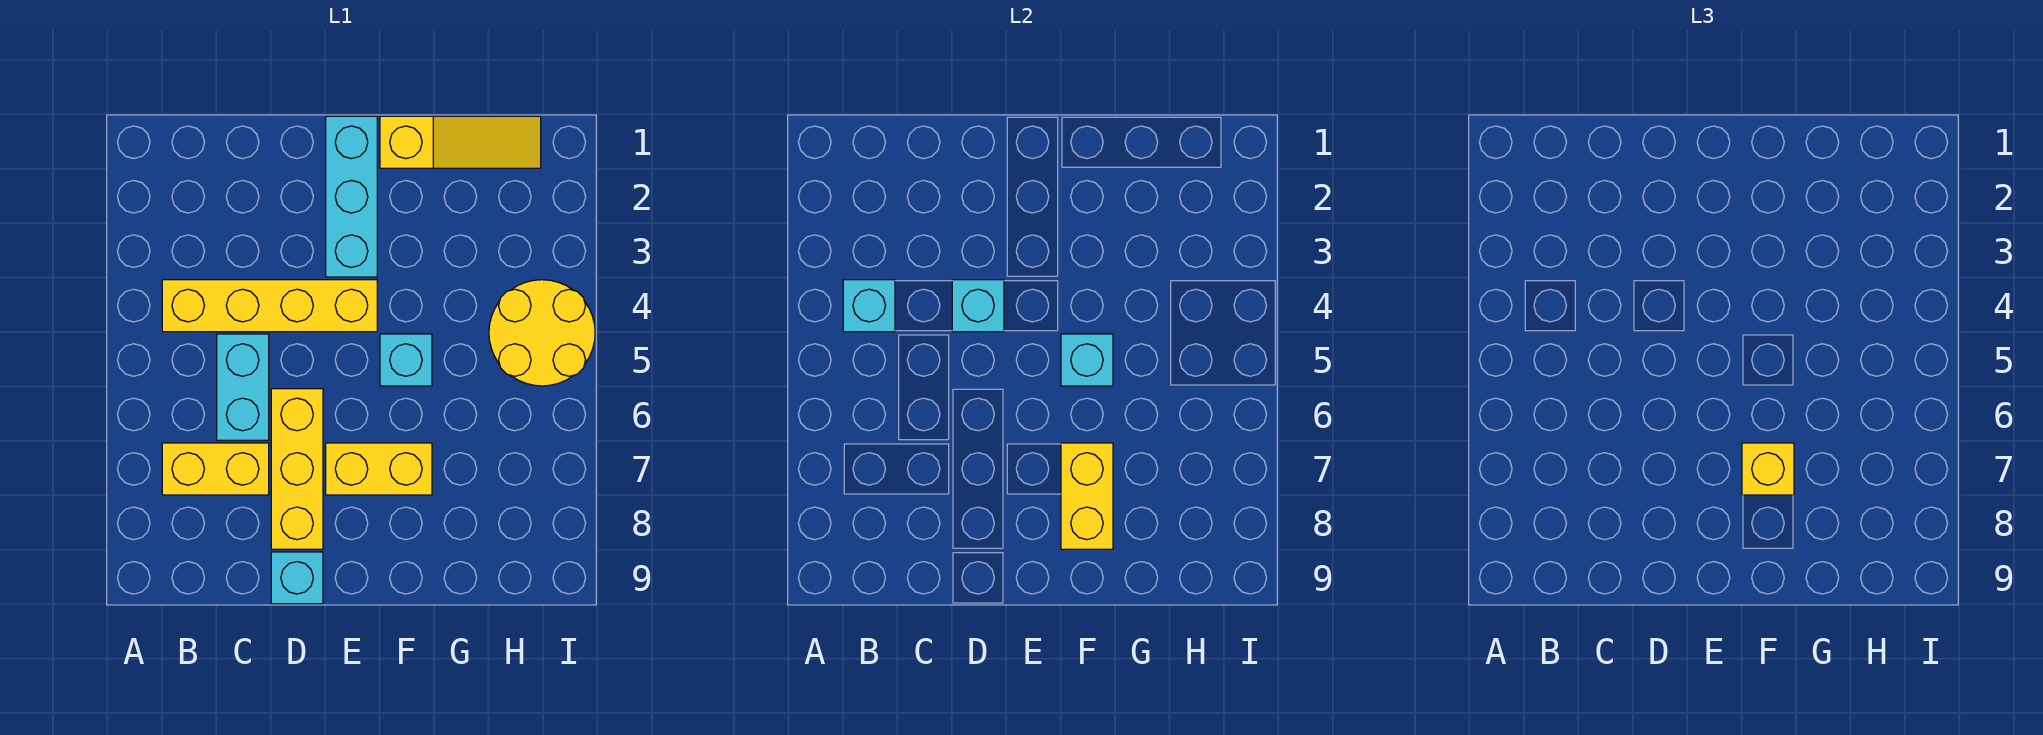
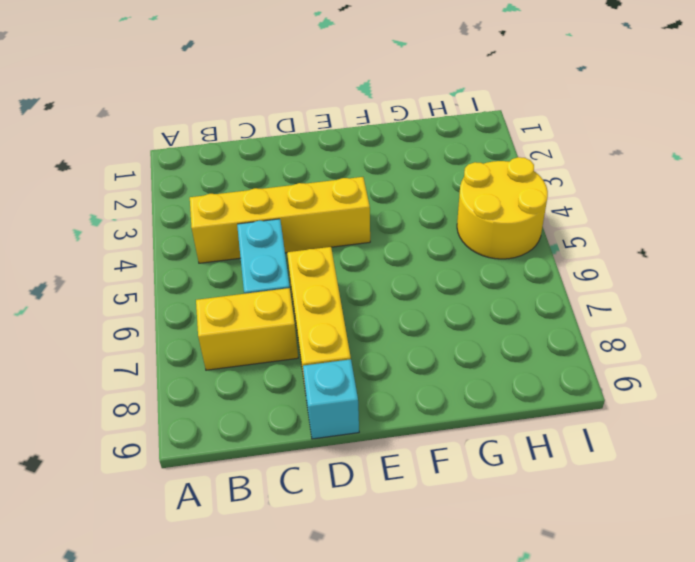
none -> cyan 1x3 brick [326,116,377,277]
none -> yellow 1x2 brick [326,443,432,495]
none -> yellow 1x3 slope [380,116,541,168]

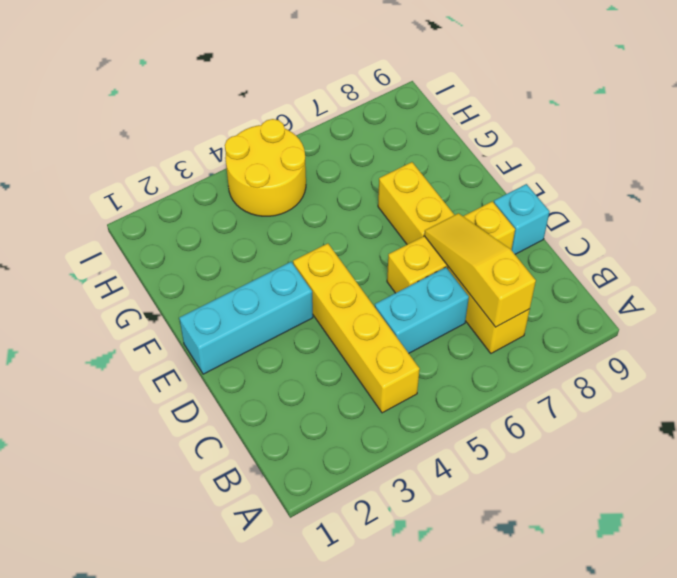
yellow 1x3 slope [424,213,536,327] -> yellow 1x3 slope moved to [380,116,541,168]
none -> cyan 1x1 brick [380,334,432,386]
none -> cyan 1x1 brick [843,280,895,332]
none -> cyan 1x1 brick [952,280,1004,332]

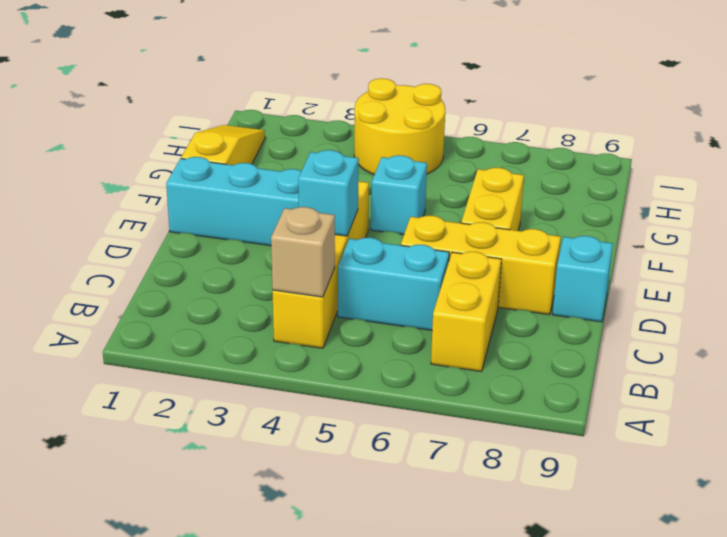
tan 1x1 brick [271,207,335,297] -> cyan 1x1 brick [843,280,895,332]
none -> cyan 1x1 brick [1061,334,1113,386]
none -> yellow 1x2 brick [1061,443,1113,549]
none -> yellow 1x1 brick [1742,443,1794,495]

